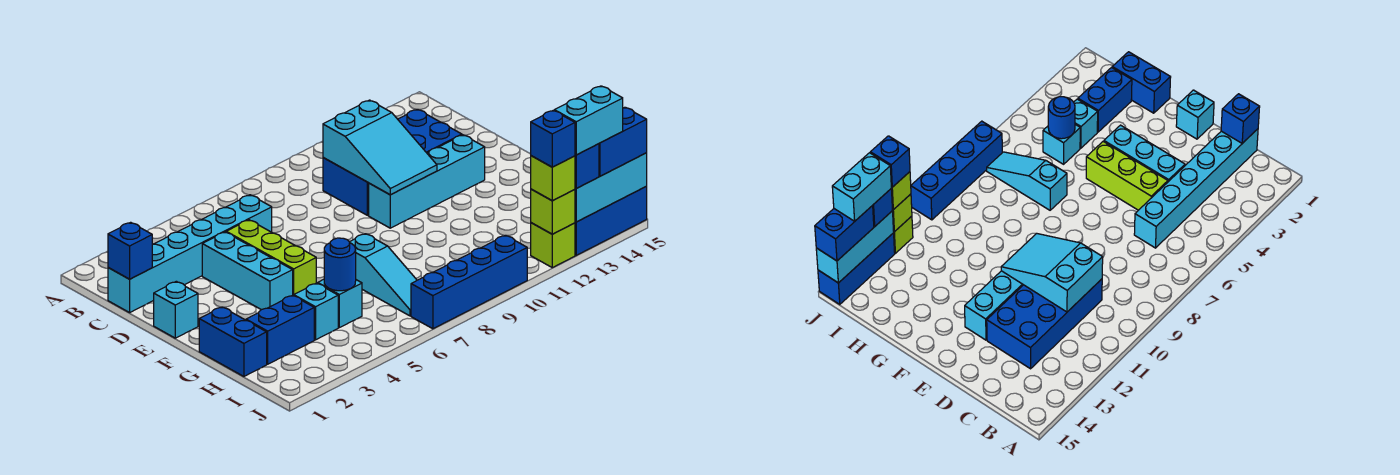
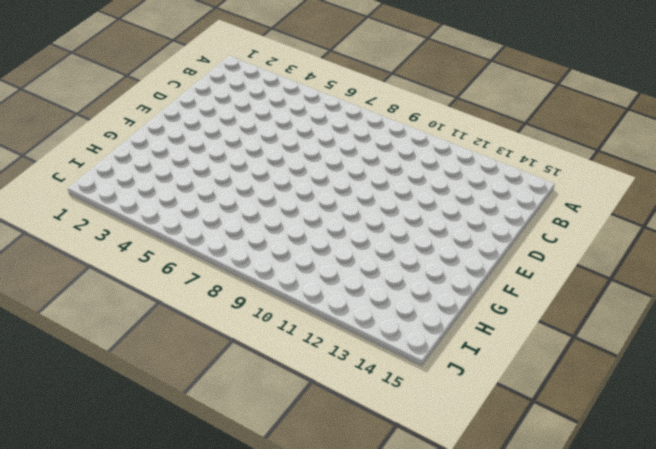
none -> cyan 1x6 brick [108,195,272,313]
none -> blue 2x4 brick [323,109,462,215]
none -> cyan 1x3 brick [202,232,293,310]

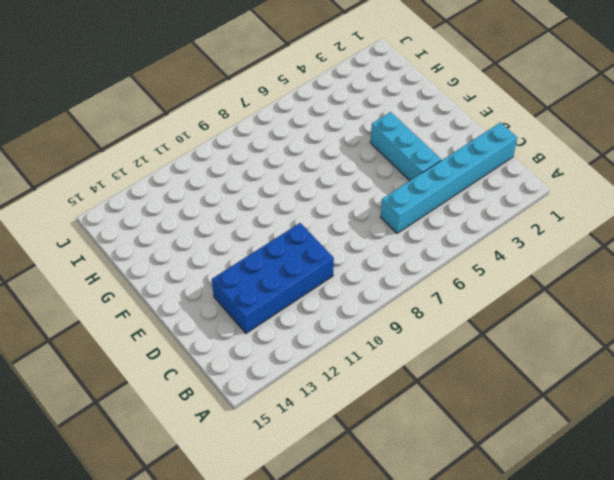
none -> lime 1x3 brick [226,220,316,296]
none -> cyan 1x1 brick [154,281,198,338]
none -> cyan 1x4 brick [369,135,485,228]

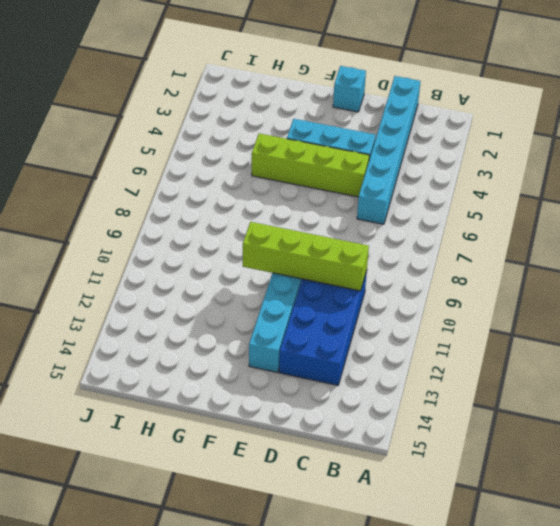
lime 1x4 brick [243,222,369,291] -> cyan 2x3 slope [323,100,437,195]
lime 1x4 brick [252,133,369,197] -> lime 1x3 brick [226,220,316,296]
none -> blue 1x2 brick [199,307,267,376]
none -> cyan 1x3 slope [350,234,417,316]
none -> blue 1x2 brick [246,295,314,364]

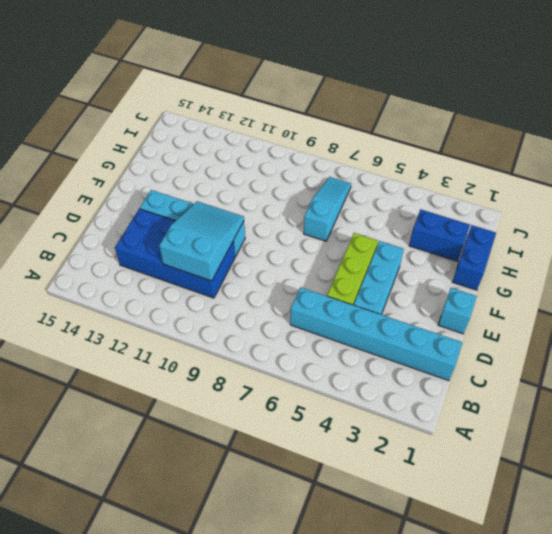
none -> cyan 1x1 brick [294,283,338,340]
none -> cyan 1x1 brick [318,279,362,328]
none -> blue 1x4 brick [411,235,527,329]

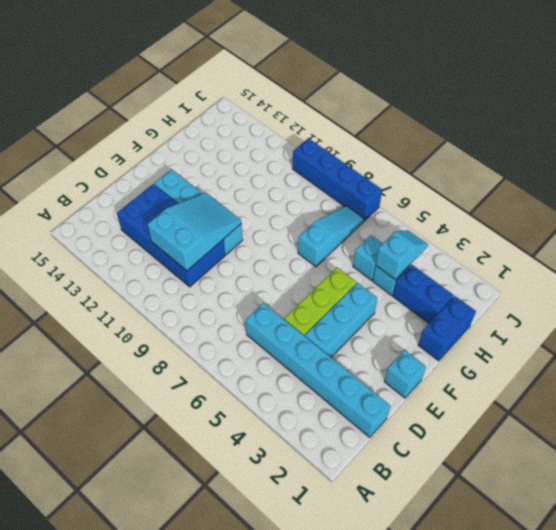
cyan 1x2 slope [376,230,428,280] -> none
none -> lime 1x1 brick [531,223,575,268]
none -> blue 1x3 brick [575,187,647,255]
none -> blue 1x1 brick [108,222,152,279]

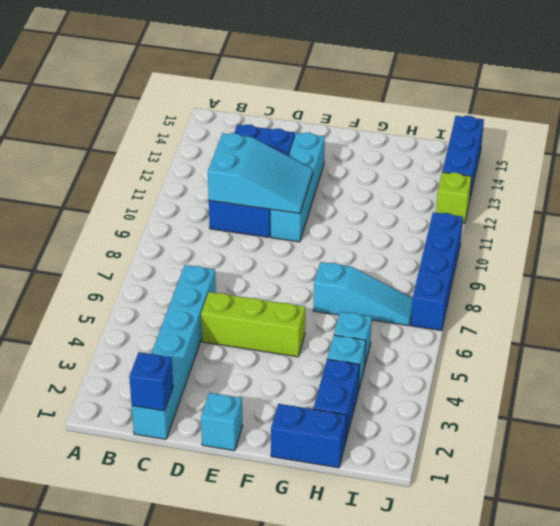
none -> cyan 1x3 brick [202,232,293,310]
none -> blue 1x1 round brick [324,238,356,291]
none -> lime 1x1 brick [531,189,575,234]

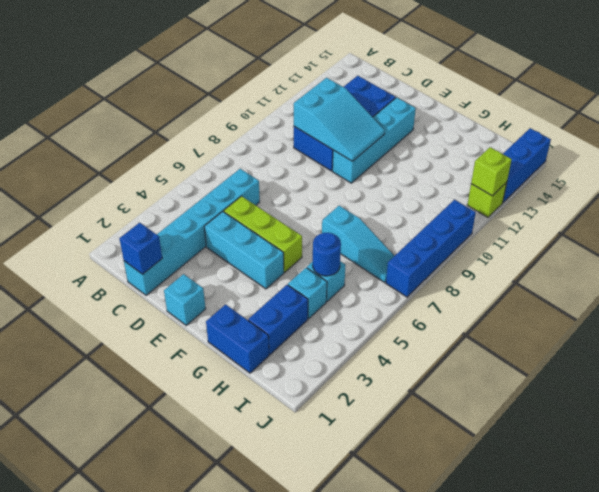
none -> cyan 1x3 brick [575,153,647,222]
none -> lime 1x1 brick [531,156,575,201]
none -> blue 1x1 brick [575,144,599,188]

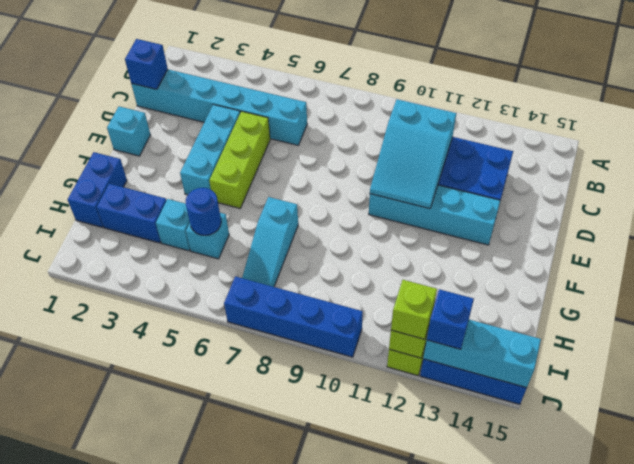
none -> blue 1x2 brick [599,107,647,176]
none -> blue 1x1 brick [531,110,575,167]
none -> cyan 1x2 brick [554,86,623,155]

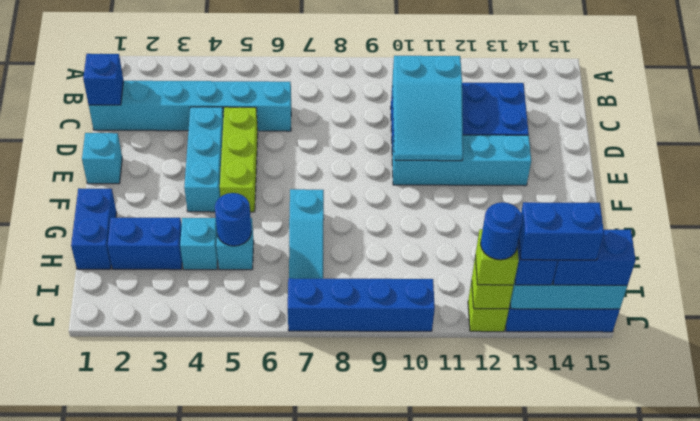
blue 1x1 round brick [481,202,523,260] -> blue 1x1 brick [531,110,575,167]
blue 1x2 brick [519,202,604,260] -> cyan 1x2 brick [554,86,623,155]

